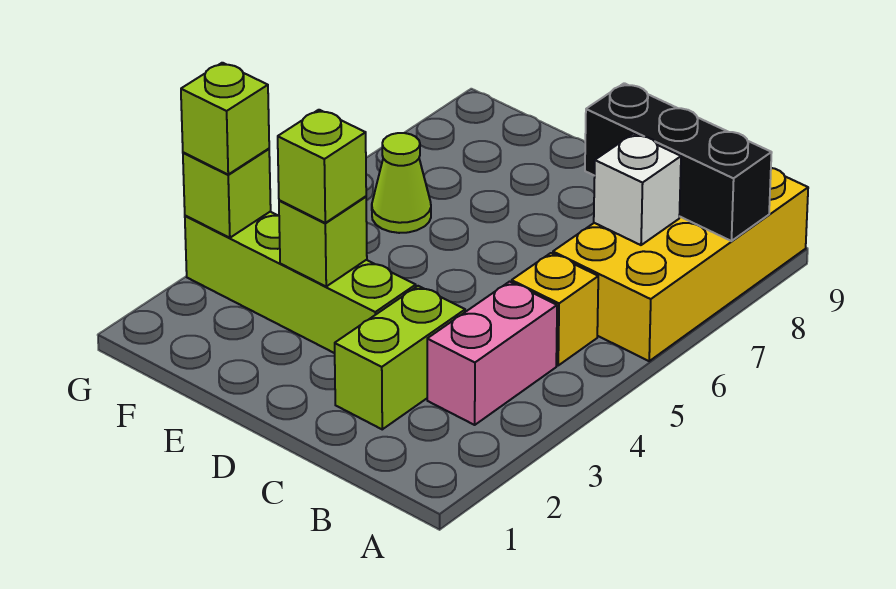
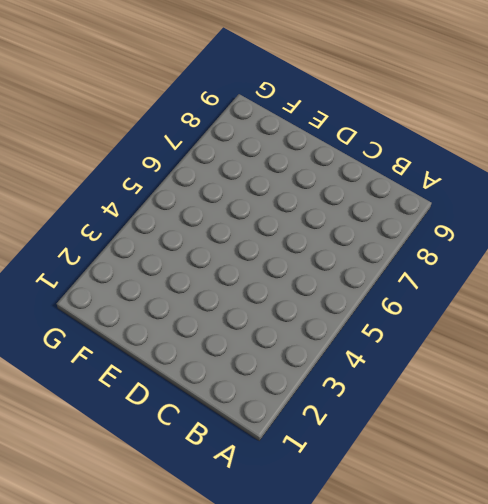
none -> yellow 2x4 brick [553,168,808,361]
none -> pink 1x2 brick [427,282,557,425]
none -> yellow 1x1 brick [512,253,598,365]

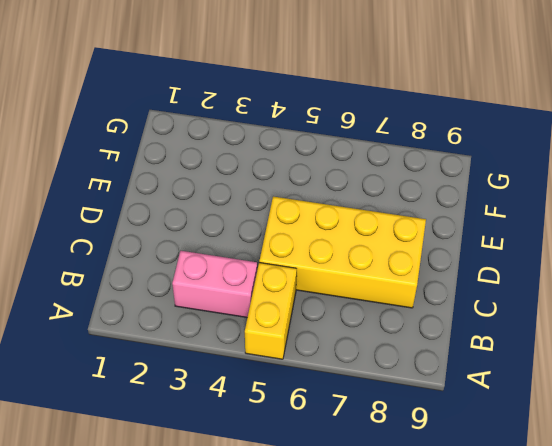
yellow 1x2 brick [245,263,297,359] -> yellow 1x1 brick [512,253,598,365]
yellow 2x4 brick [259,197,426,308] -> yellow 2x4 brick moved to [553,168,808,361]
none -> lime 1x2 brick [335,286,465,429]
none -> lime 1x4 brick [185,212,416,353]
none -> lime 1x1 cone [372,133,431,233]

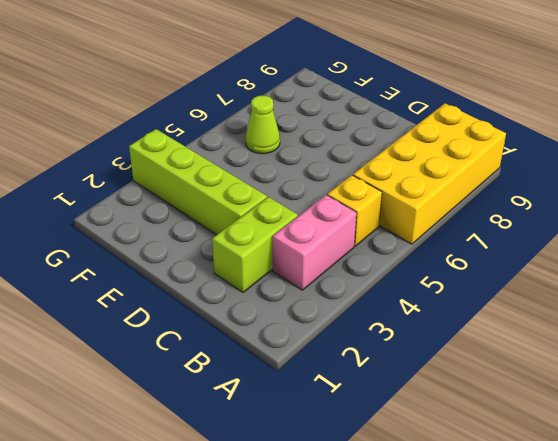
none -> black 1x3 brick [585,83,772,241]
none -> white 1x1 brick [594,134,681,245]
none -> lime 1x1 brick [279,196,367,286]

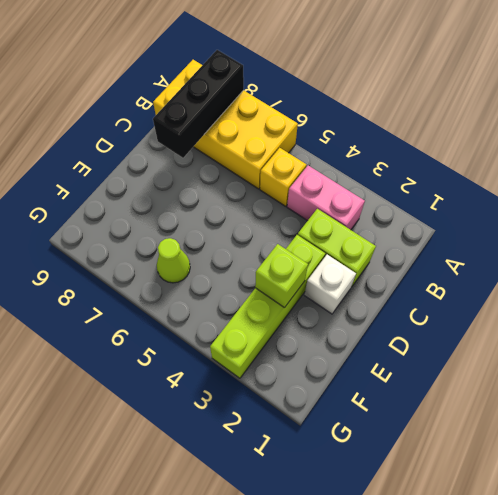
white 1x1 brick [304,255,356,314] -> white 1x1 brick moved to [594,134,681,245]
none -> lime 1x1 brick [183,149,271,238]
none -> lime 1x1 brick [278,110,366,223]
none -> lime 1x1 brick [181,63,269,174]

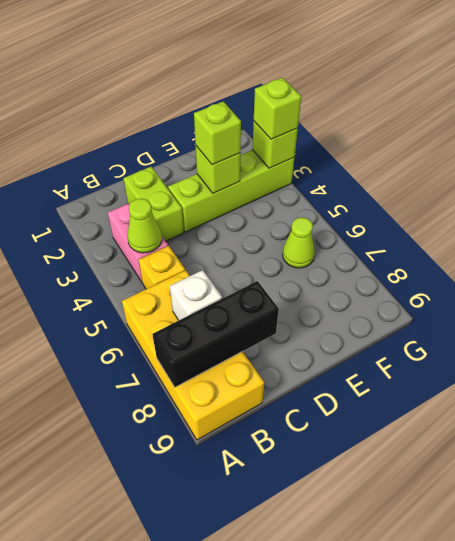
lime 1x1 cone [128,198,162,253] -> none

